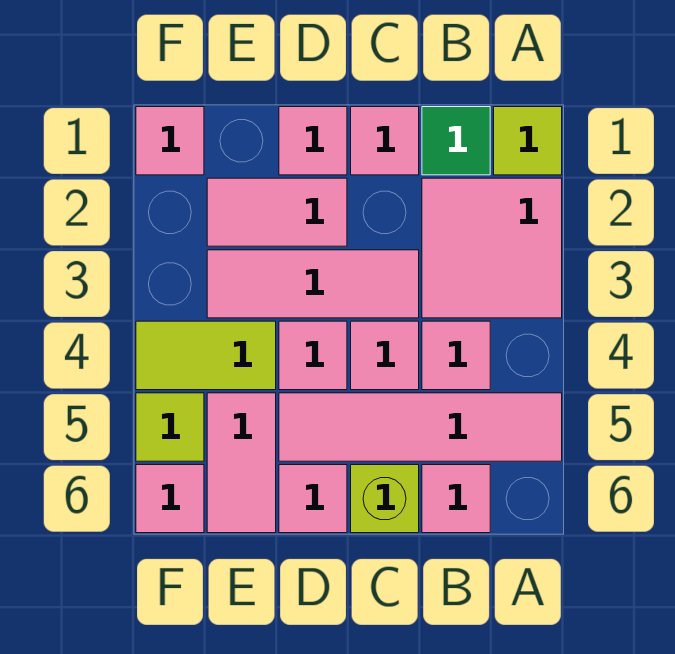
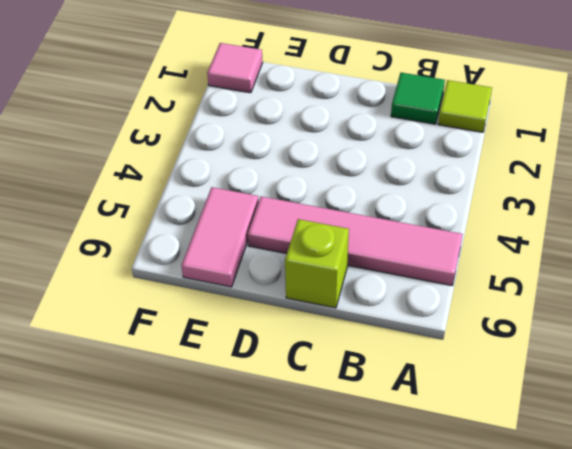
none -> pink 2x2 tile [422,178,562,318]
none -> pink 1x1 tile [422,321,490,390]
none -> pink 1x1 tile [422,465,490,533]

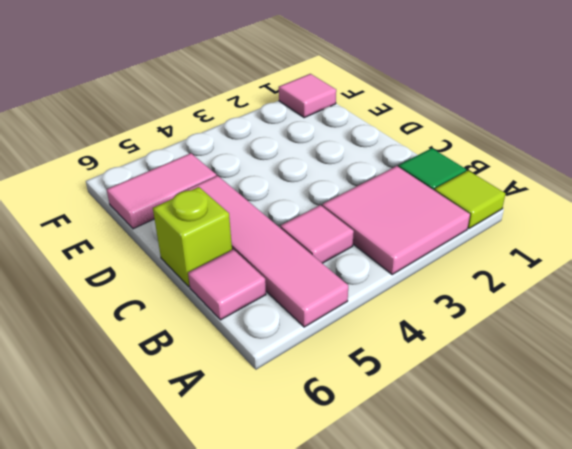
none -> pink 1x1 tile [351,107,419,175]
none -> pink 1x3 tile [207,250,419,318]
none -> pink 1x1 tile [351,321,419,390]

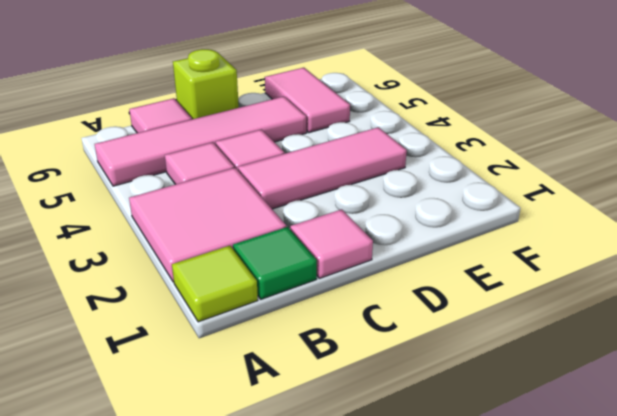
none -> pink 1x1 tile [279,107,347,175]
none -> pink 1x2 tile [207,178,347,246]
none -> pink 1x1 tile [279,321,347,390]

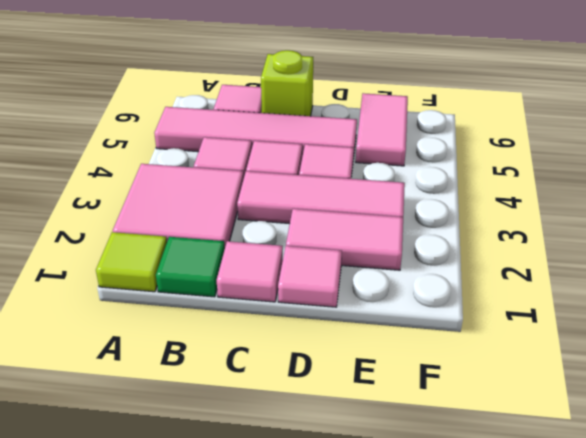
none -> pink 1x1 tile [279,465,347,533]
none -> lime 1x2 tile [136,321,276,390]
none -> pink 1x1 tile [136,107,204,175]

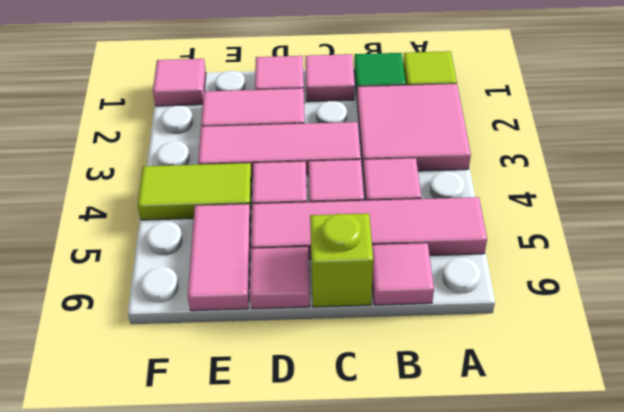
none -> lime 1x1 tile [136,393,204,461]
none -> pink 1x1 tile [136,465,204,533]

